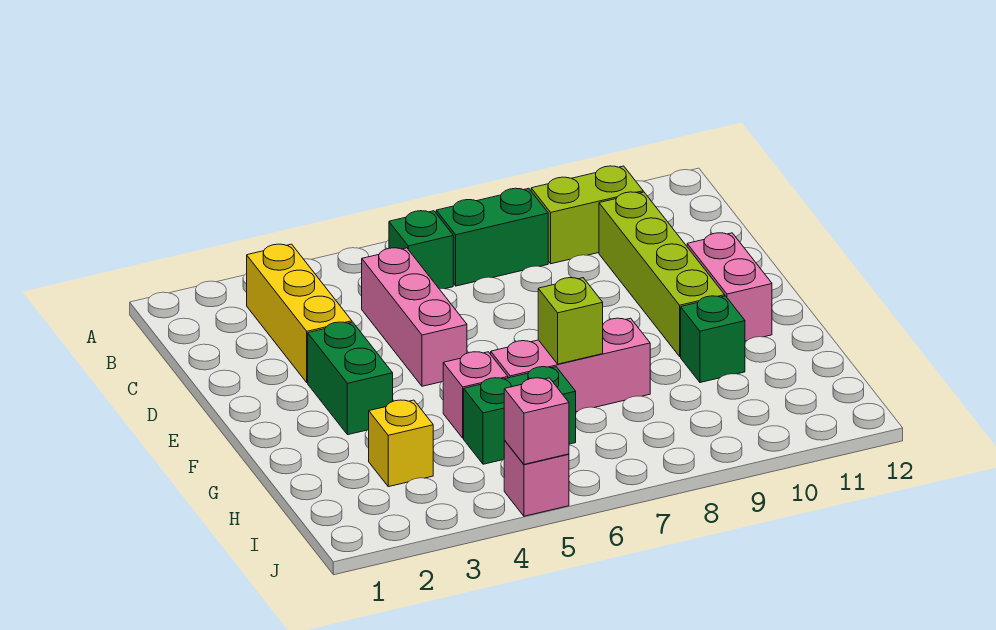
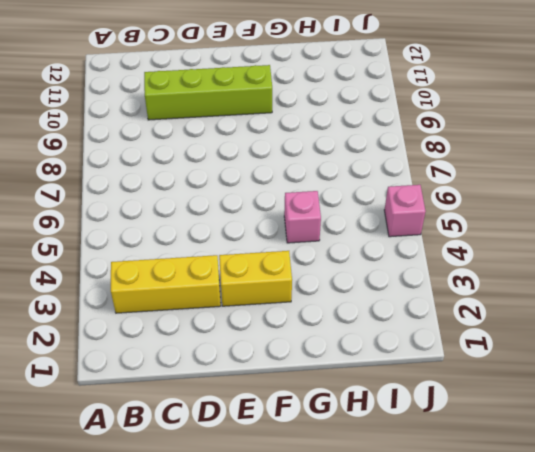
yellow 1x2 brick [219,251,292,306] -> green 1x2 brick [308,322,393,435]
none -> green 1x1 brick [389,211,453,289]
none -> green 1x2 brick [436,188,548,286]
none -> lime 1x2 brick [531,166,643,264]

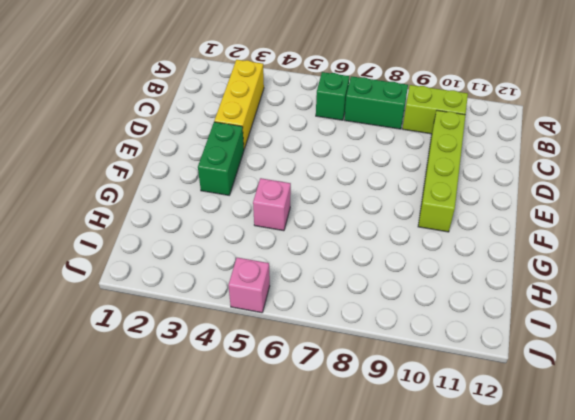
none -> pink 1x3 brick [362,248,467,386]
none -> pink 1x2 brick [687,233,772,341]
none -> pink 1x3 brick [491,318,650,412]

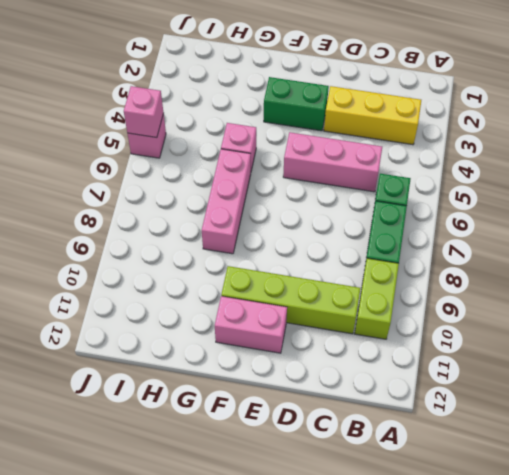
none -> green 1x1 brick [681,296,745,383]
none -> yellow 1x1 brick [369,400,433,487]
none -> green 1x2 brick [464,367,576,464]

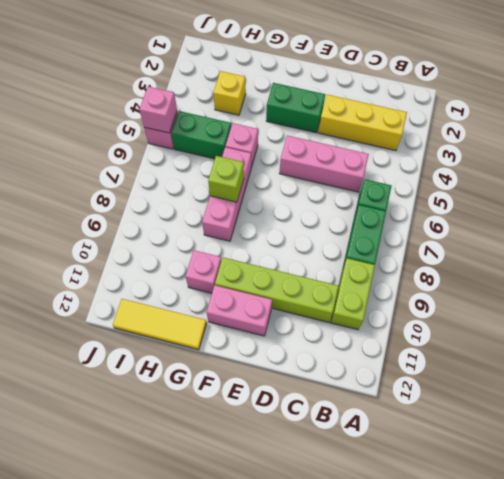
pink 1x1 brick [186,250,221,293] -> green 1x1 brick [681,296,745,383]
yellow 1x3 tile [113,299,207,350] -> none
green 1x2 brick [171,111,231,159] -> green 1x2 brick turned to [464,367,576,464]

